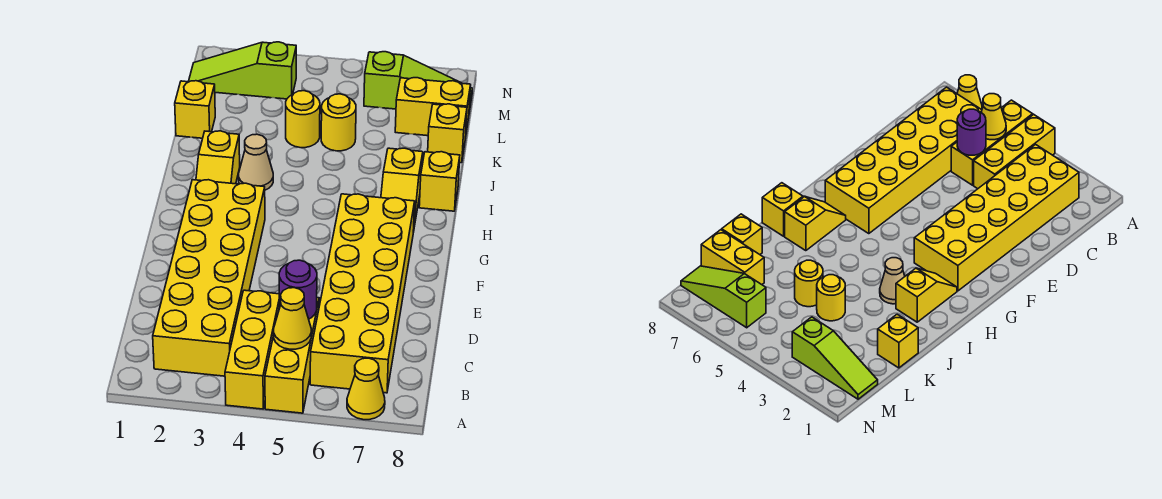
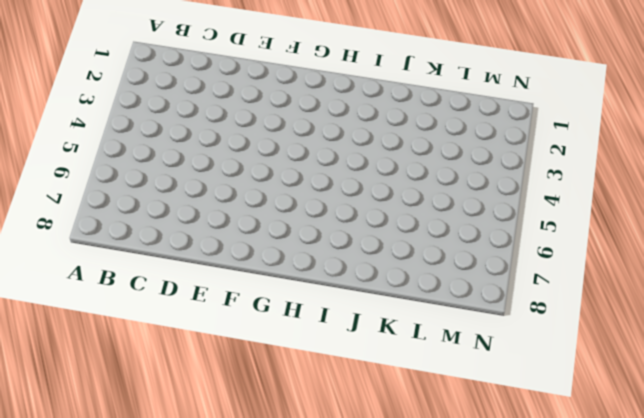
none -> yellow 1x3 brick [225,290,279,409]
none -> yellow 1x3 brick [265,298,319,413]
none -> yellow 1x1 cone [347,358,385,420]

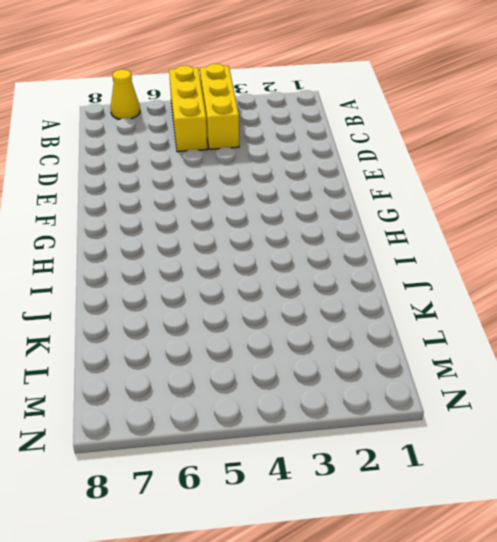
none -> yellow 2x6 brick [153,180,265,376]
none -> yellow 2x6 brick [310,194,415,393]
none -> yellow 1x2 slope [196,131,240,184]

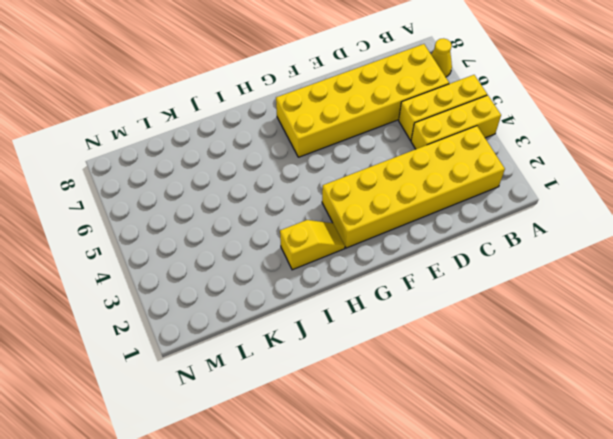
none -> yellow 1x2 slope [381,148,423,232]
none -> tan 1x1 cone [239,134,273,190]
none -> yellow 1x1 brick [419,152,460,211]

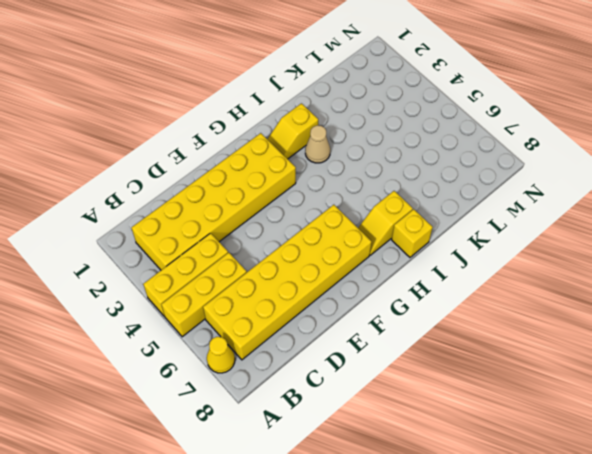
none -> yellow 1x1 brick [175,81,215,138]
none -> yellow 1x1 round brick [286,91,320,148]
none -> yellow 1x1 round brick [321,94,356,151]

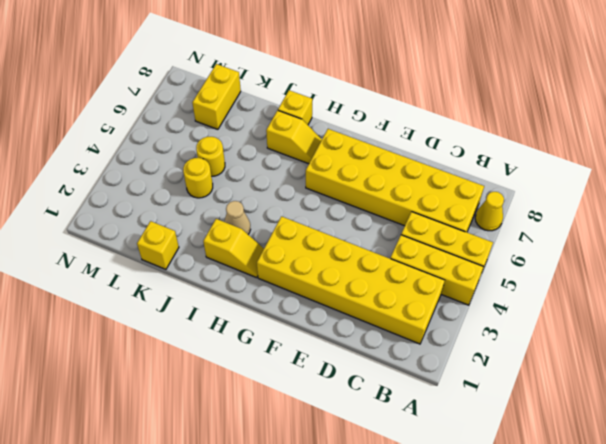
none -> yellow 1x1 brick [428,104,467,163]
none -> lime 1x3 slope [188,42,296,99]
none -> lime 1x3 slope [364,52,472,112]

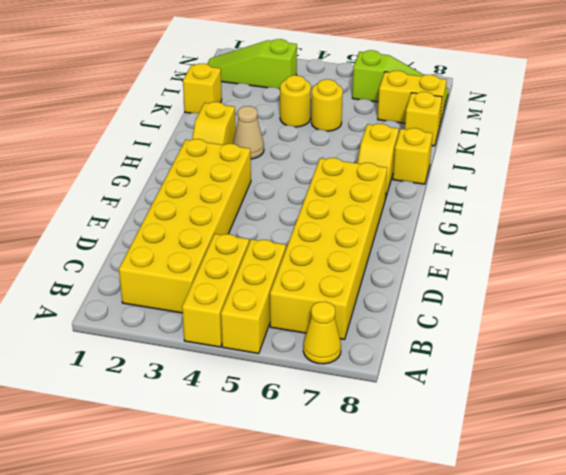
none -> yellow 1x1 cone [274,288,311,349]
none -> purple 1x1 round brick [279,260,317,319]

